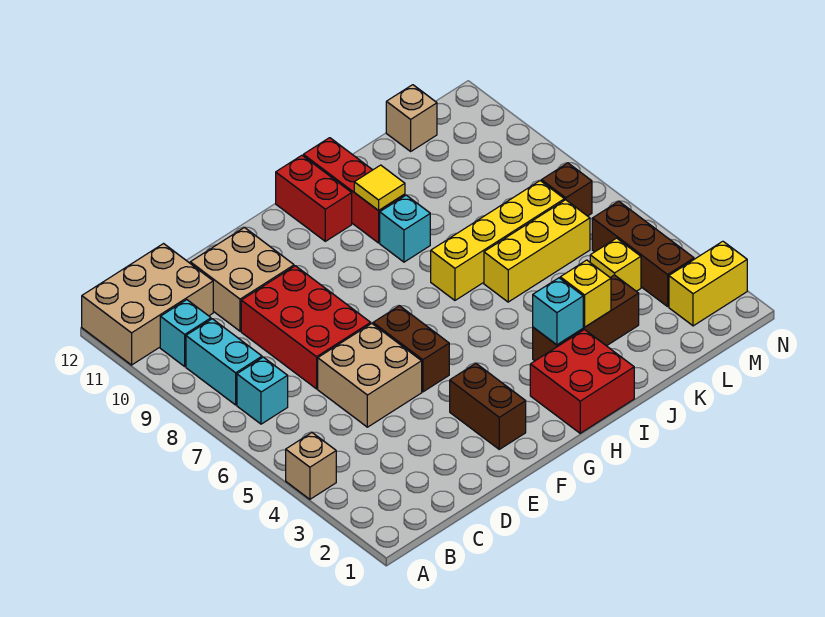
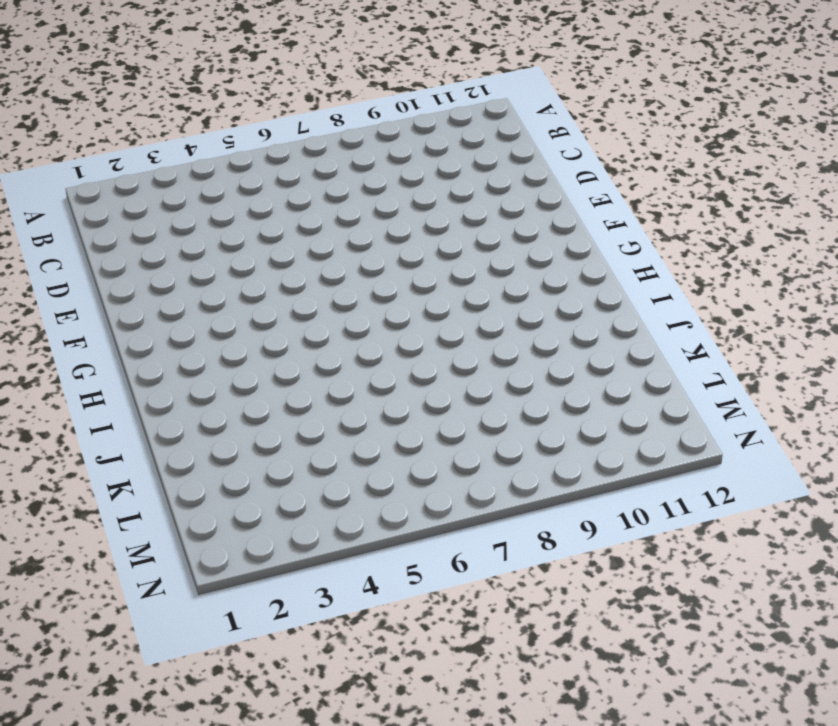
none -> tan 1x1 brick [286,433,336,499]
none -> tan 2x3 brick [82,244,213,365]
none -> cyan 1x1 brick [237,357,288,424]

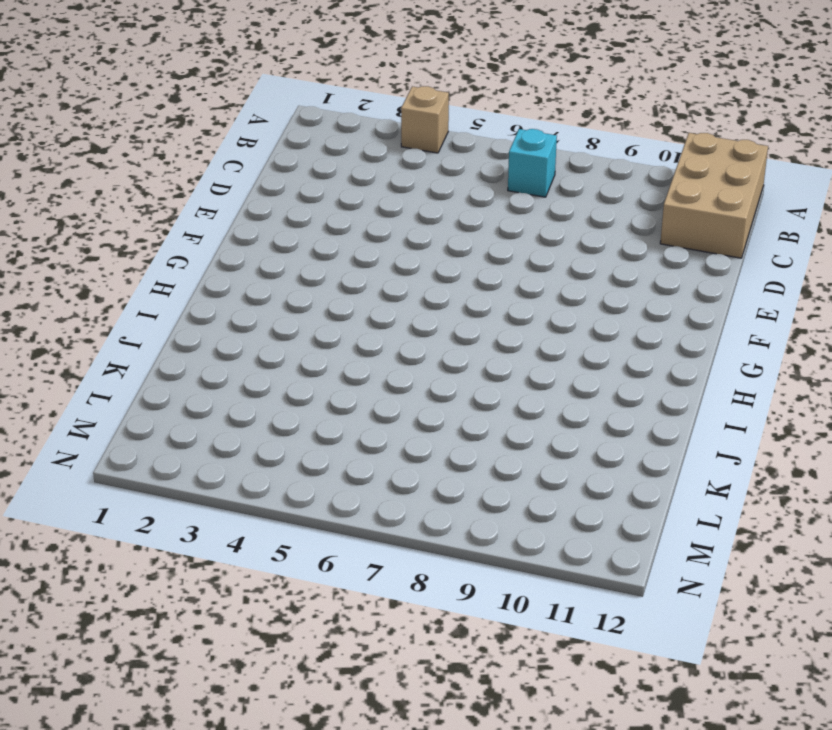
none -> cyan 1x2 brick [186,319,262,405]
none -> cyan 1x1 brick [160,300,211,366]
none -> tan 2x2 brick [318,323,422,427]

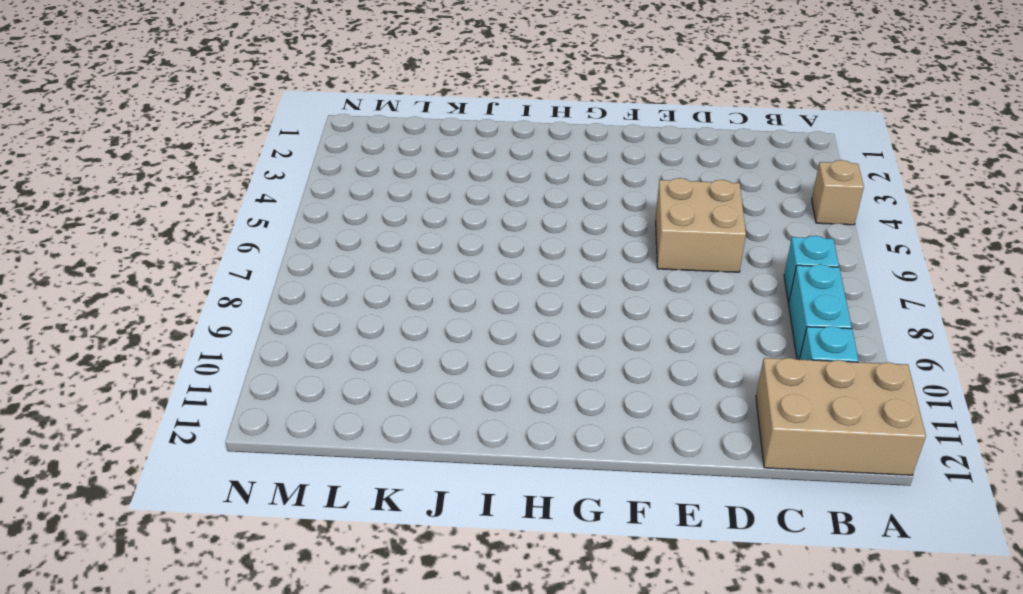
none -> red 2x3 brick [241,266,371,389]
none -> tan 2x2 brick [190,227,294,331]
none -> brown 1x2 brick [450,363,526,449]

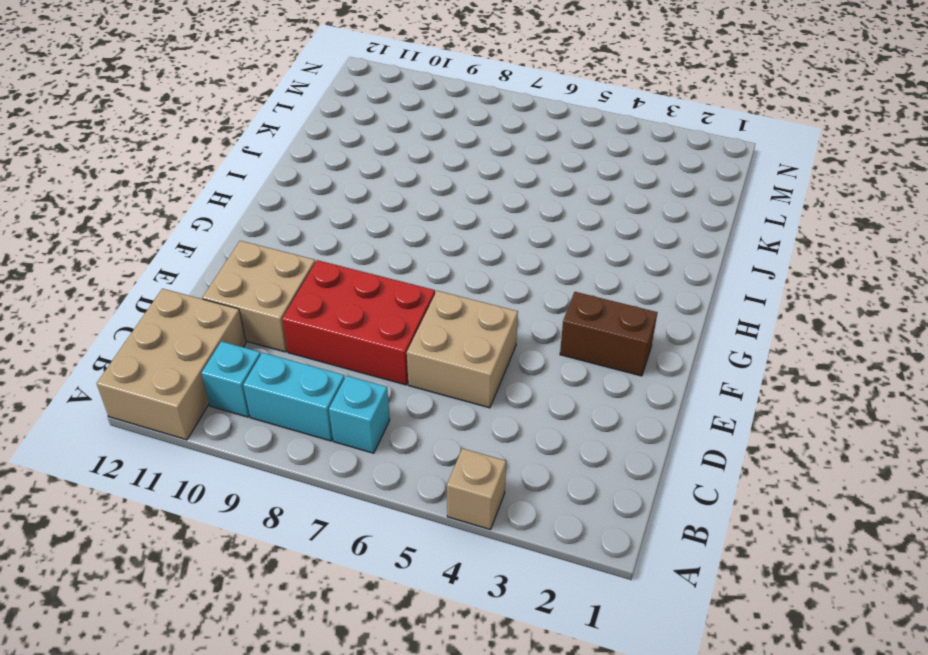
none -> brown 1x2 brick [373,306,449,392]
none -> red 2x2 brick [530,330,634,433]
none -> red 1x2 brick [276,155,352,241]

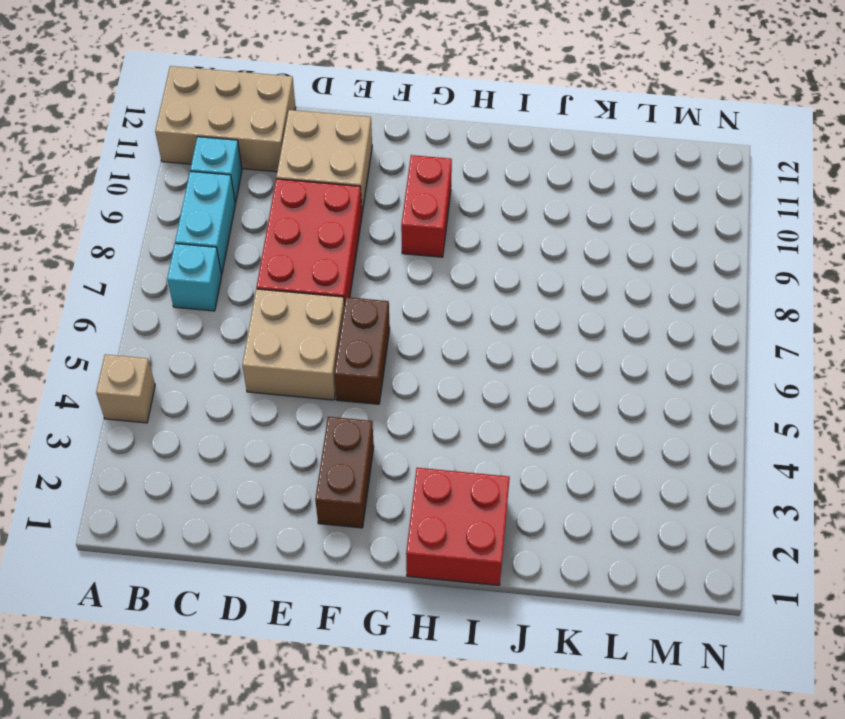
red 1x2 brick [401,155,452,257] -> red 1x2 brick moved to [276,155,352,241]
none -> brown 1x3 brick [533,275,639,361]
none -> yellow 1x4 brick [431,181,564,300]
none -> cyan 1x1 brick [380,195,430,262]

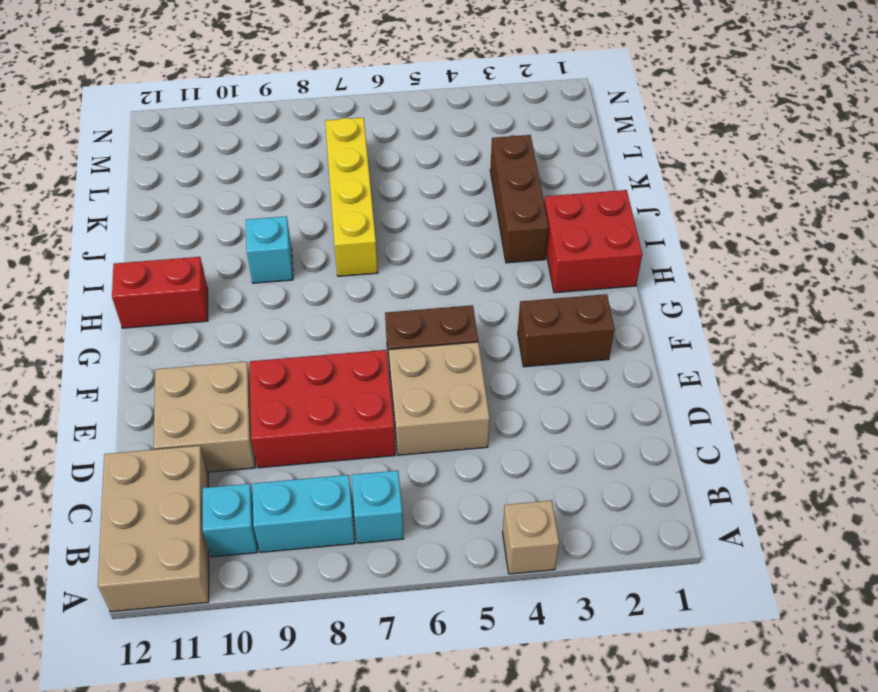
none -> red 1x3 brick [303,138,405,243]
none -> yellow 1x3 brick [484,200,590,302]
none -> yellow 1x1 brick [590,238,641,291]

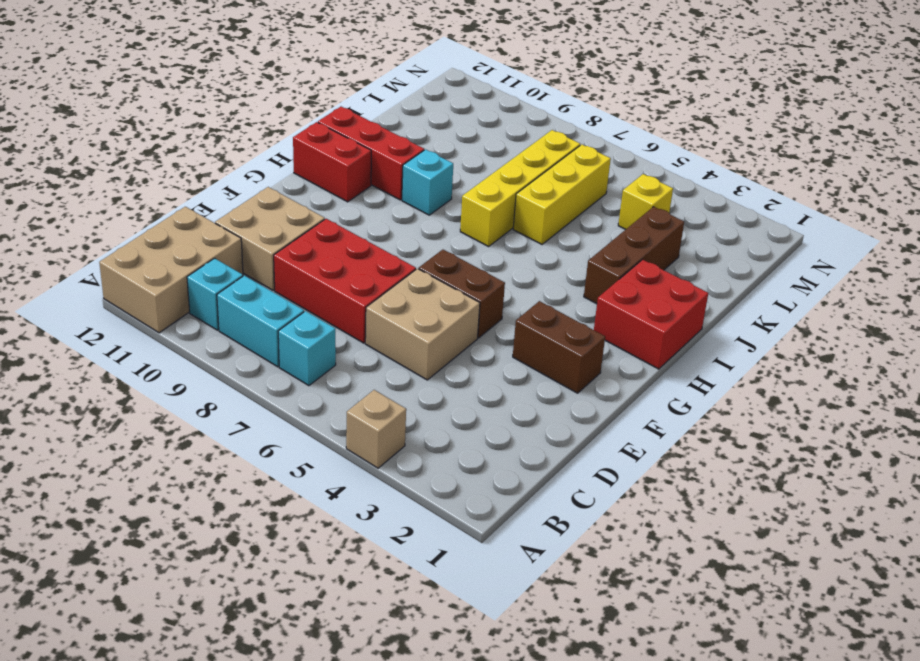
none -> tan 1x1 brick [386,85,437,151]
none -> yellow 1x2 brick [669,241,747,326]
none -> brown 1x3 brick [592,201,694,306]

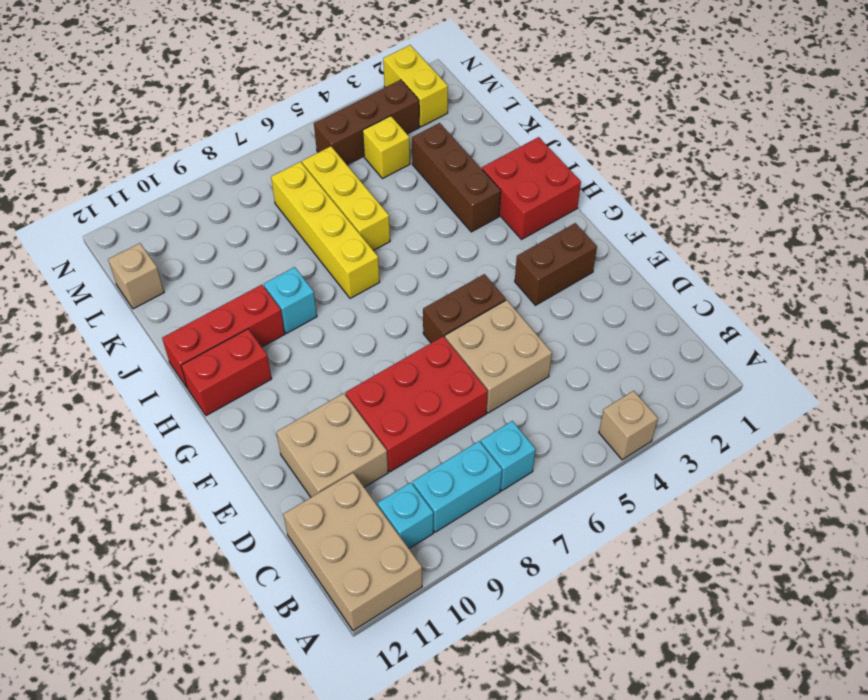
none -> brown 1x1 brick [542,163,592,216]
none -> cyan 1x1 brick [533,278,583,345]
none -> yellow 1x1 tile [354,165,405,211]

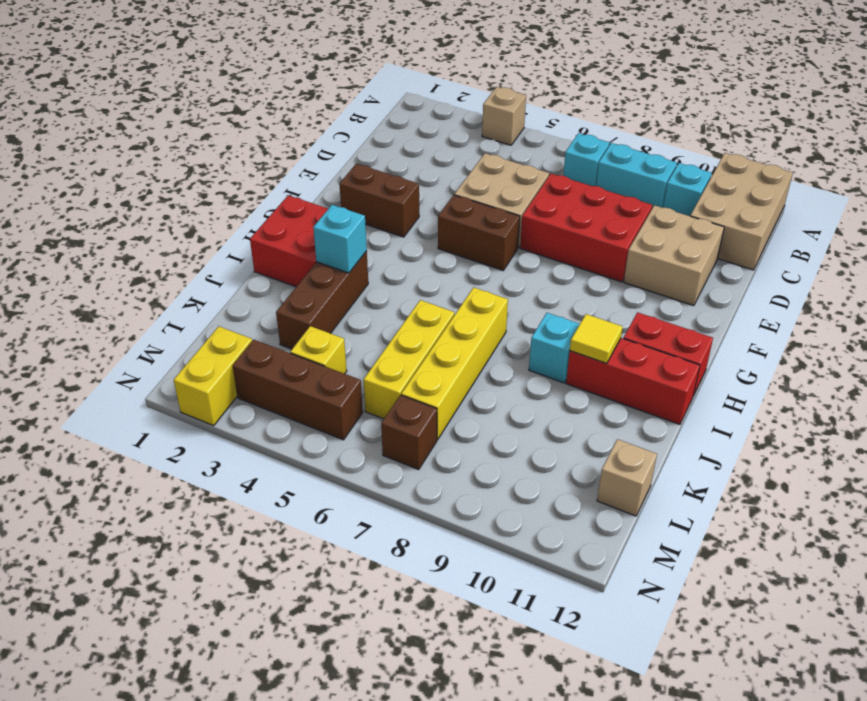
none -> yellow 1x1 brick [560,260,611,327]

